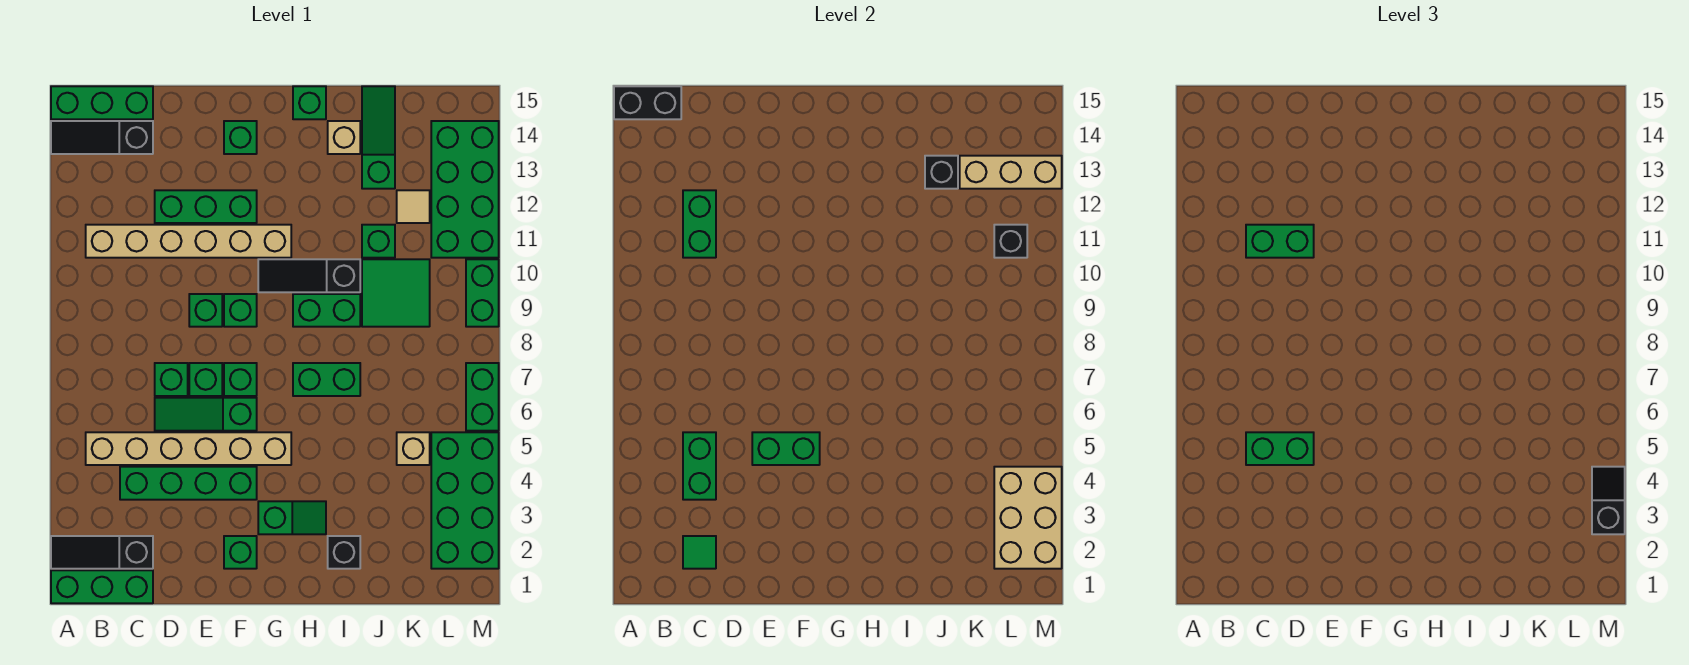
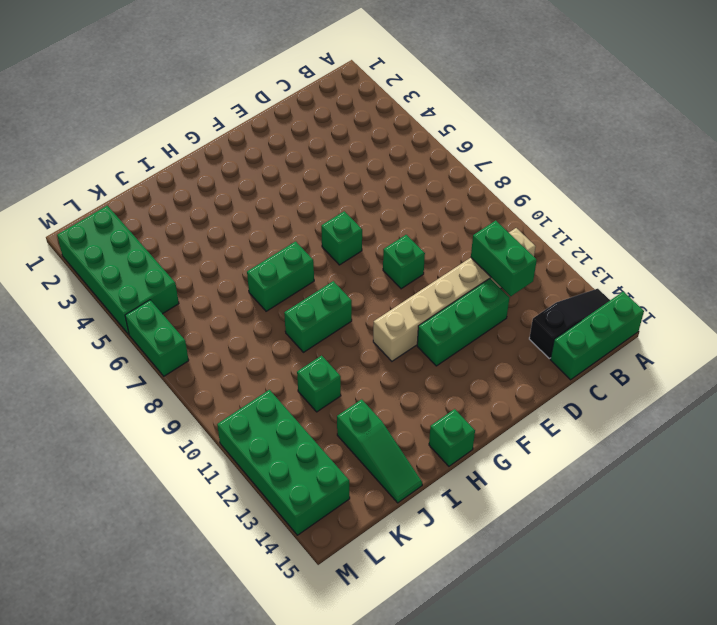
none -> green 1x3 brick [51,570,153,603]
none -> black 1x3 slope [51,536,153,569]
none -> tan 1x6 brick [86,432,291,465]
none -> green 1x4 brick [120,467,257,500]

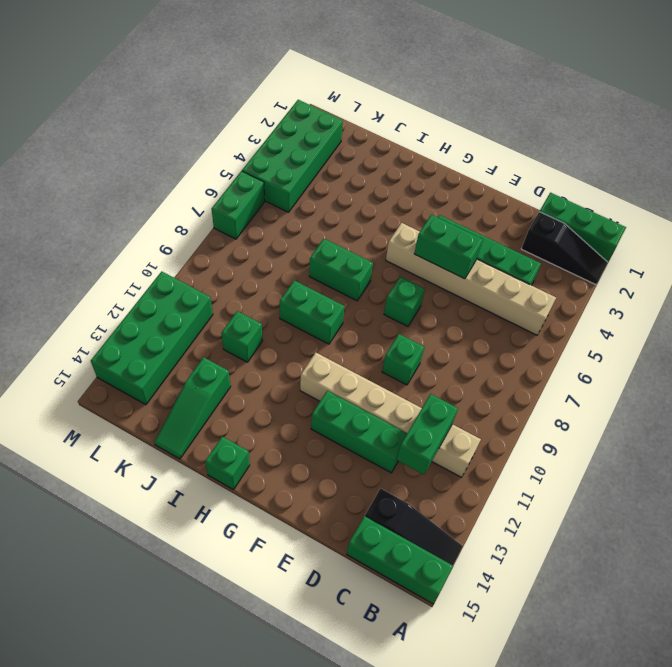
none -> green 1x3 slope [155,398,257,431]
none -> green 1x1 brick [155,363,188,396]
none -> green 1x1 brick [189,363,222,396]
none -> green 1x1 brick [224,536,257,569]

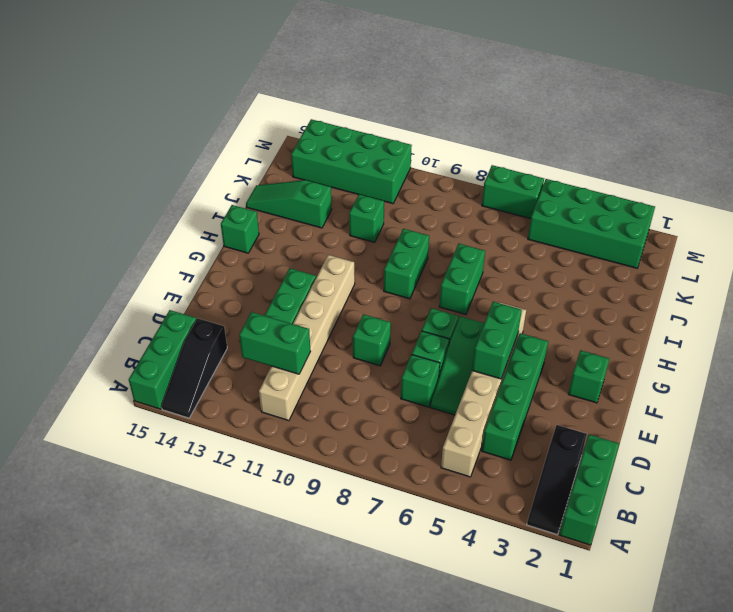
none -> green 1x1 brick [224,294,257,327]
none -> green 1x1 brick [224,121,257,154]
none -> green 1x2 slope [258,501,326,534]
none -> black 1x3 slope [258,259,360,292]

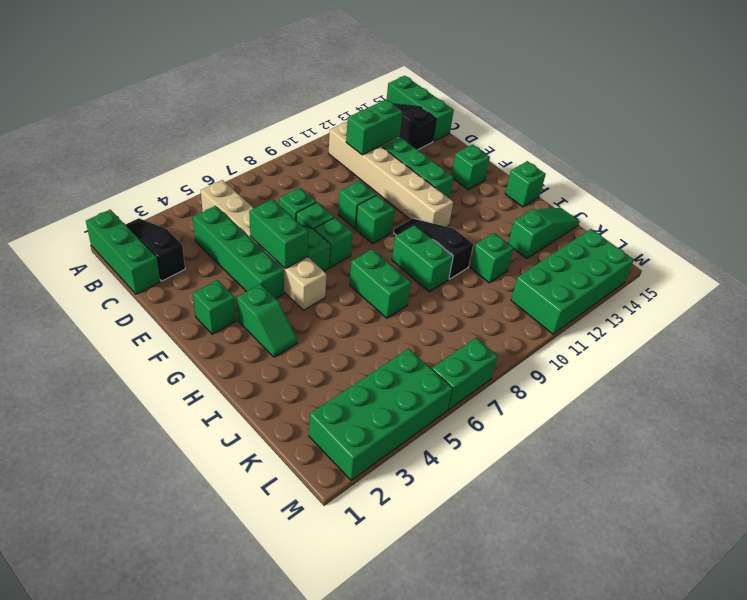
none -> black 1x1 brick [328,536,360,569]
none -> tan 1x1 brick [328,121,360,154]
none -> green 2x2 tile [362,259,430,327]
none -> tan 1x1 brick [397,432,430,465]

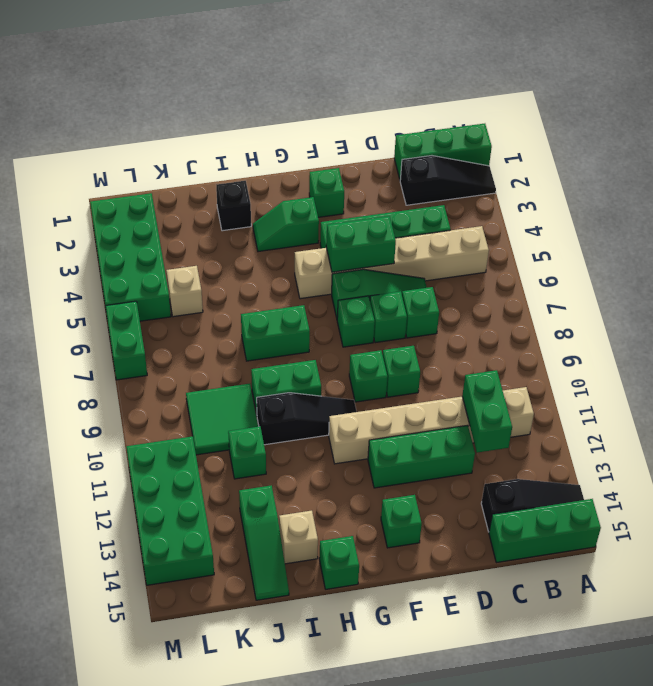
none -> tan 1x1 tile [397,190,430,223]
none -> green 1x2 brick [466,259,499,327]
none -> black 1x2 brick [614,86,681,119]
none -> green 1x1 tile [683,536,716,569]

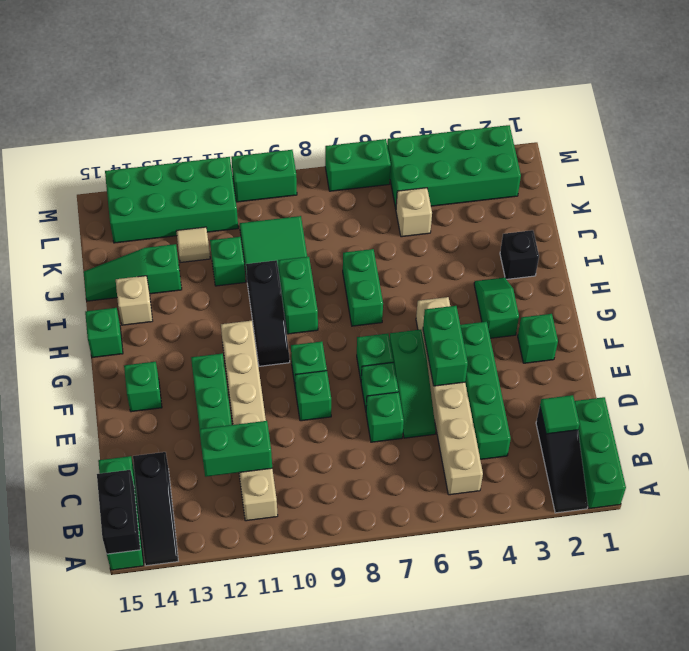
none -> green 1x2 brick [683,432,716,500]
none -> black 1x1 brick [925,156,958,189]
none -> tan 1x3 brick [960,156,1062,189]
none -> tan 2x3 brick [994,467,1062,569]

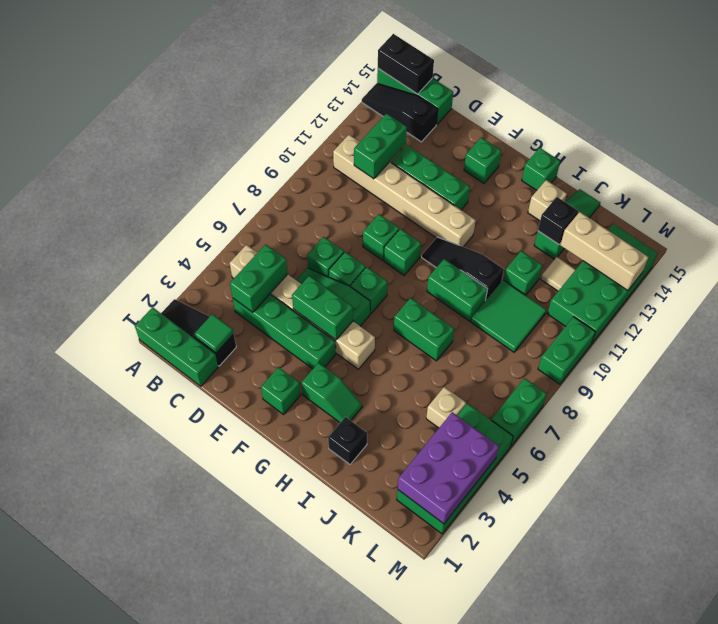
purple 2x3 brick [398,412,499,524] -> tan 2x3 brick [994,467,1062,569]
none -> black 1x1 brick [994,225,1027,258]
none -> green 1x2 brick [1246,432,1314,465]
none -> green 1x2 brick [1246,225,1314,258]
none -> black 1x2 slope [1592,467,1625,534]

